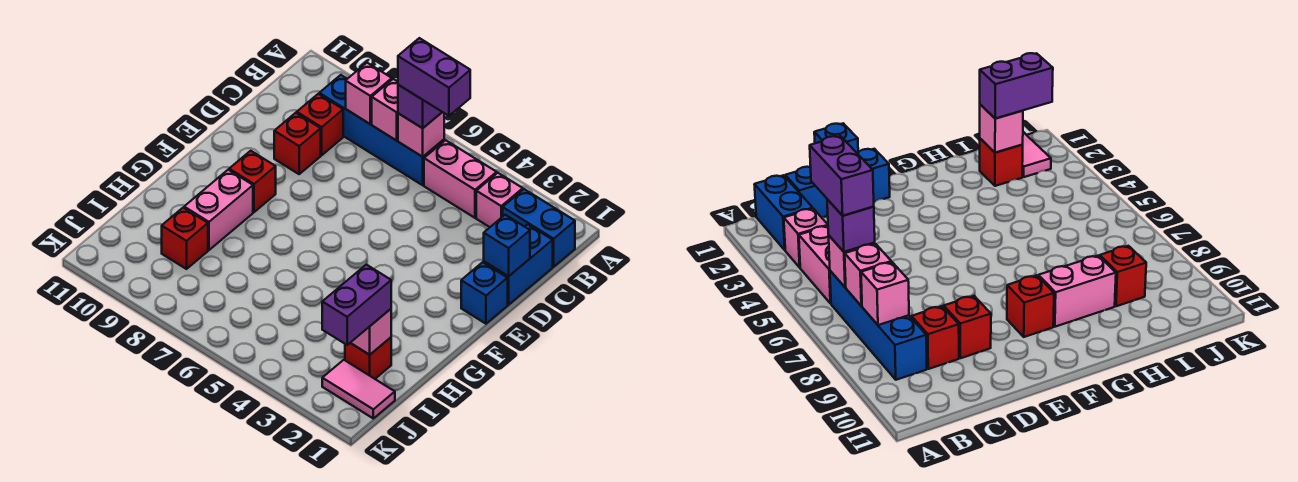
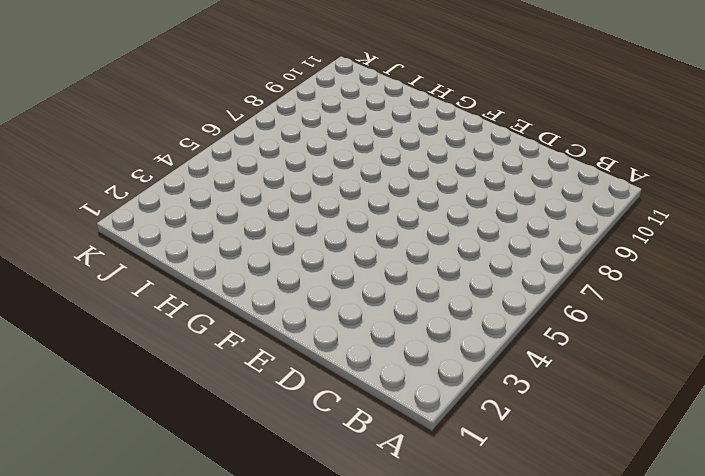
none -> blue 1x2 brick [503,189,575,267]
none -> pink 1x1 brick [476,173,523,227]
none -> pink 1x2 brick [424,140,497,218]

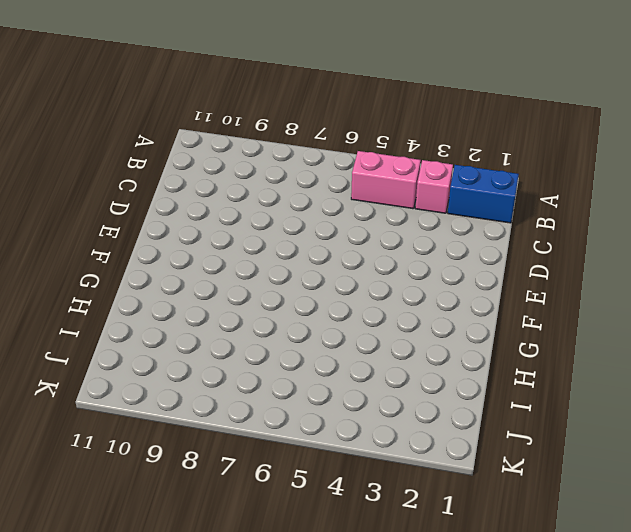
none -> blue 1x4 brick [319,75,444,185]
none -> blue 1x2 brick [484,224,553,305]
none -> red 1x1 brick [297,94,343,155]

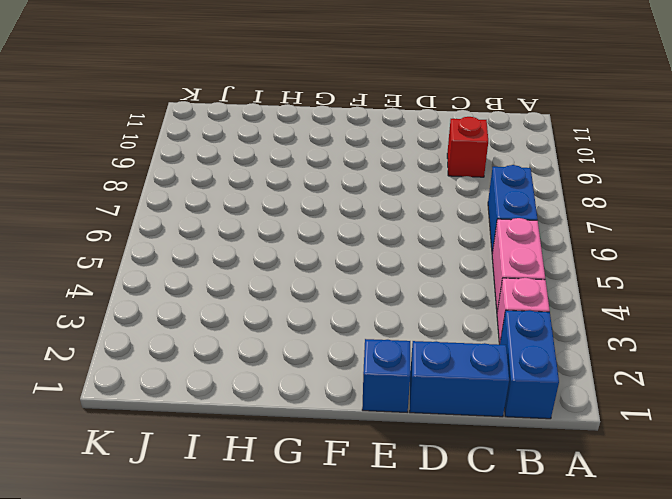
blue 1x2 brick [488,165,537,253] -> blue 1x4 brick [319,75,444,185]
none -> red 1x1 brick [274,113,321,174]
none -> red 1x1 brick [229,151,276,212]
none -> pink 1x2 brick [184,170,253,250]

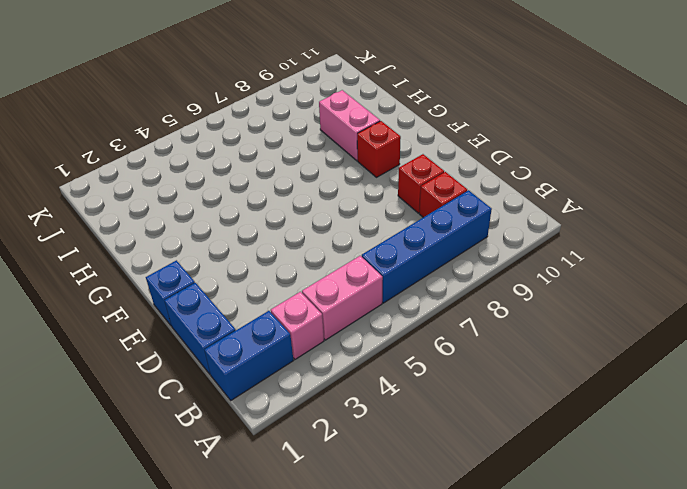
none -> red 1x1 brick [345,338,391,379]
none -> red 1x1 brick [162,208,208,269]
none -> pink 1x2 tile [322,360,395,418]

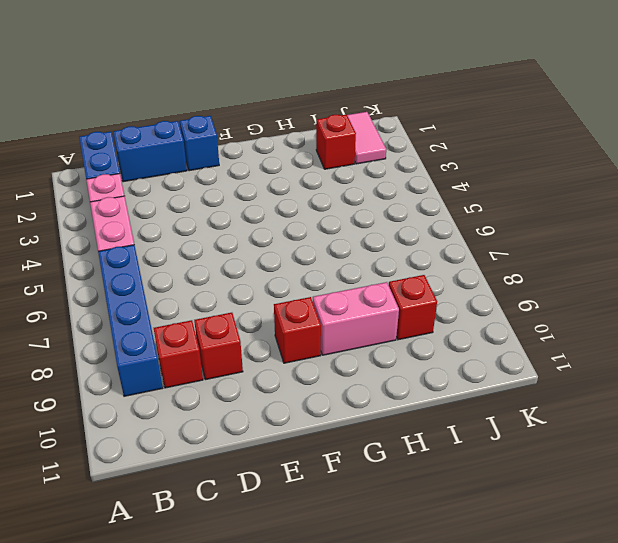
none -> pink 1x1 brick [398,112,444,157]
none -> pink 1x1 brick [372,79,398,140]
none -> pink 1x1 brick [346,63,392,124]

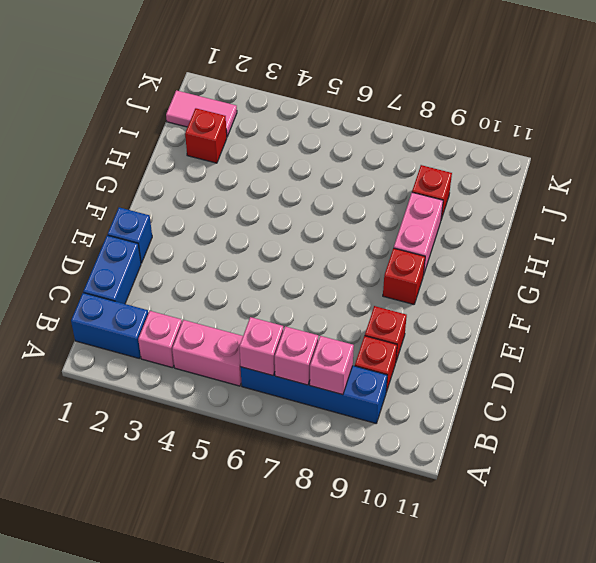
none -> blue 1x1 brick [484,215,530,276]
none -> pink 1x1 brick [351,309,391,355]
none -> purple 1x1 brick [398,85,442,128]

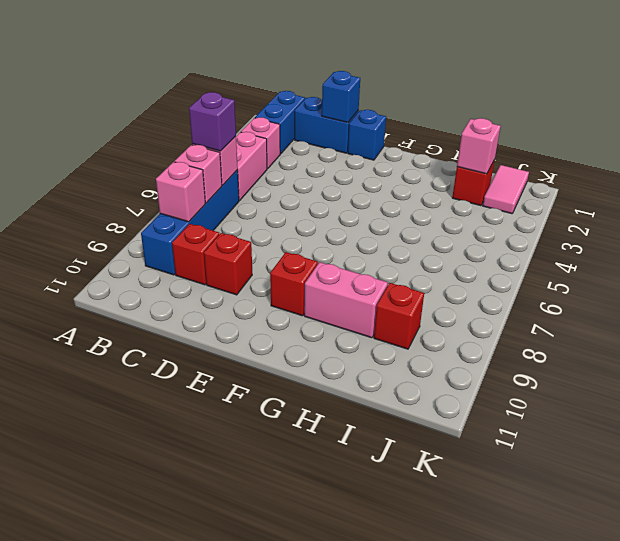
none -> purple 1x2 brick [322,265,391,345]
none -> purple 1x2 brick [398,38,470,116]

